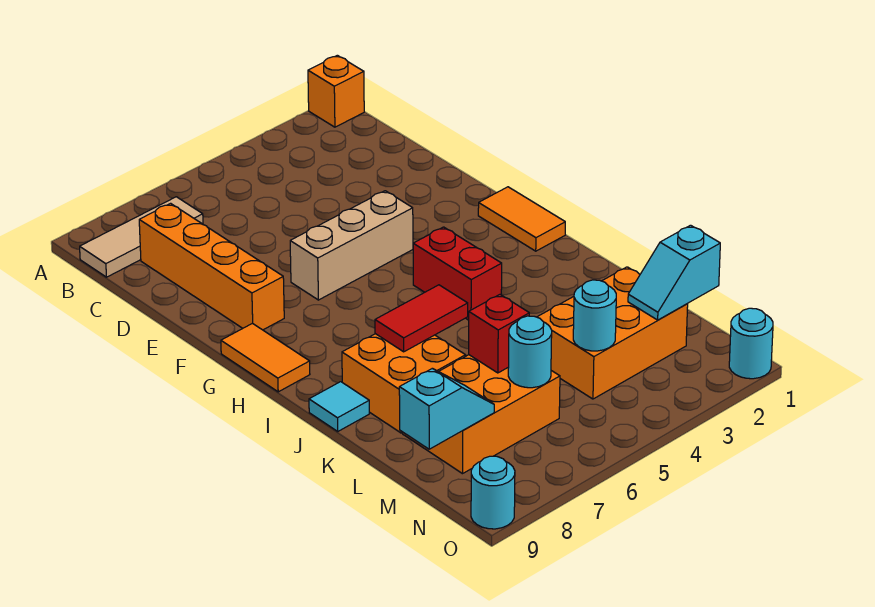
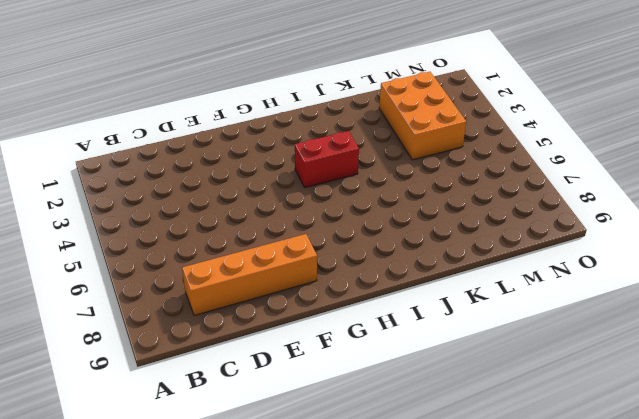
none -> orange 1x1 brick [308,55,364,127]
none -> tan 1x3 tile [80,197,203,277]
none -> tan 1x3 brick [290,191,413,300]

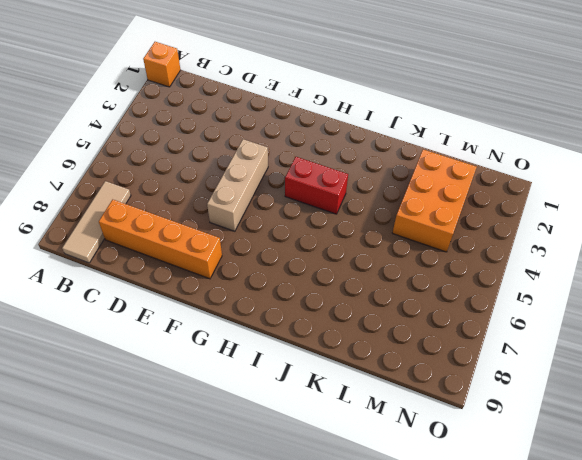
none -> orange 1x2 tile [478,187,565,251]
none -> orange 1x2 tile [221,323,310,392]
none -> orange 2x2 brick [342,334,466,433]

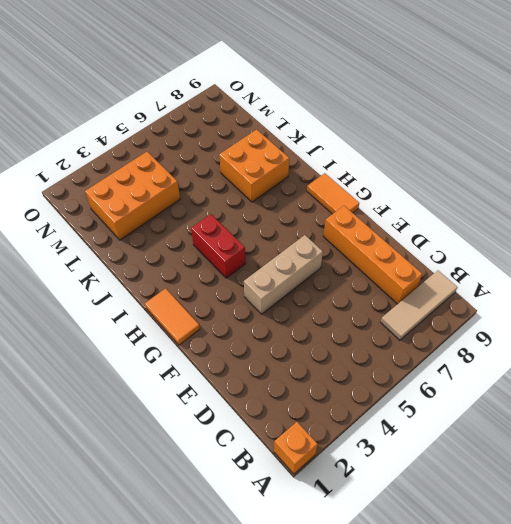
none -> cyan 1x1 tile [309,382,369,431]
none -> orange 2x3 brick [403,355,560,474]
none -> cyan 1x1 round brick [729,308,773,379]

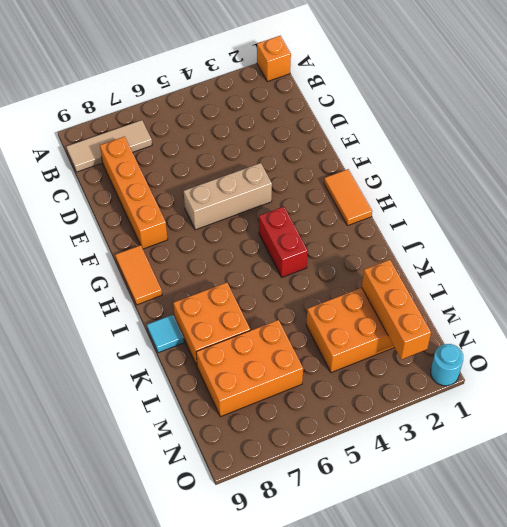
orange 1x3 brick [362,260,431,359] -> cyan 1x2 slope [628,225,720,320]
none -> cyan 1x1 round brick [471,456,515,529]
none -> red 1x2 tile [375,285,468,352]
none -> red 1x1 brick [469,295,529,373]

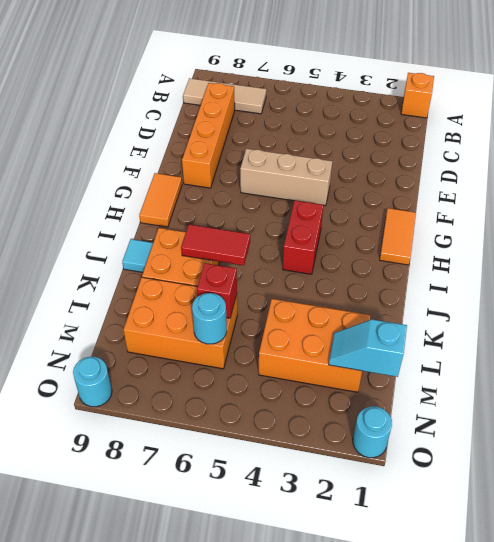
none -> cyan 1x1 round brick [573,280,616,351]
none -> cyan 1x2 slope [399,368,494,449]

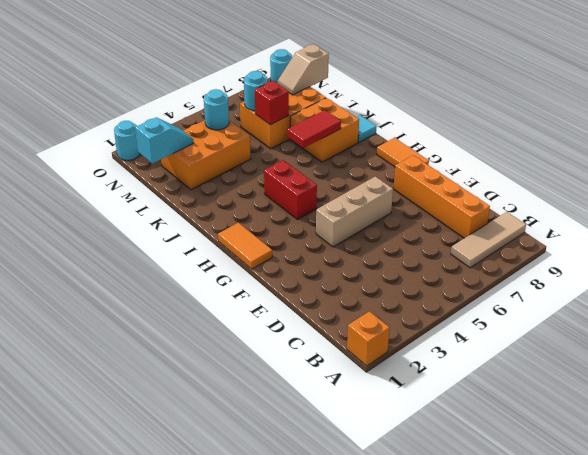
tan 1x2 slope [278,44,329,95] -> cyan 1x2 slope [399,368,494,449]

